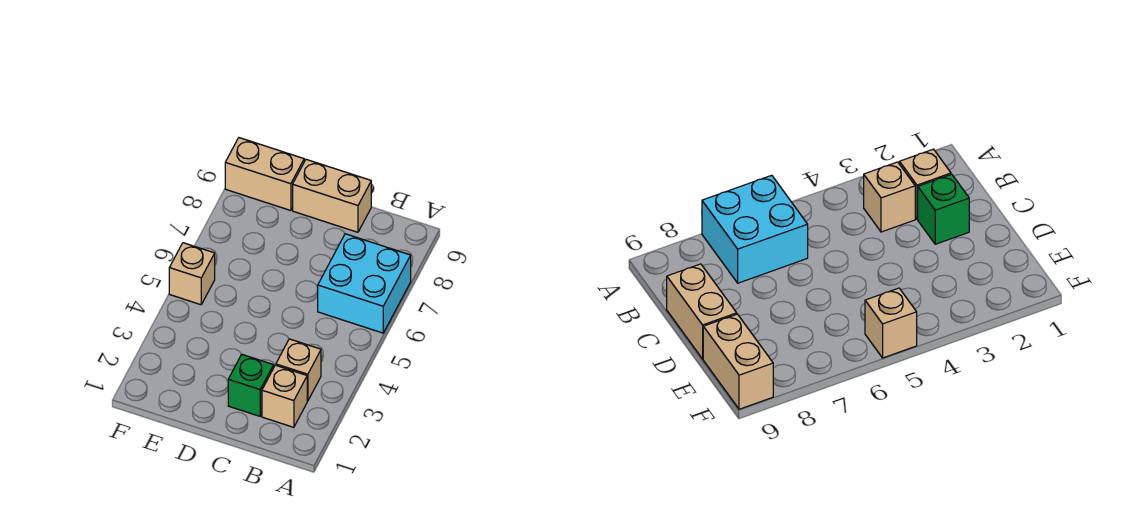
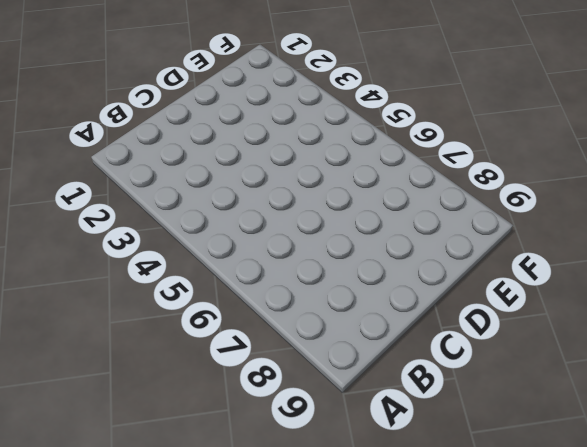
none -> cyan 2x2 brick [318,234,411,333]
none -> tan 1x1 brick [262,365,307,427]

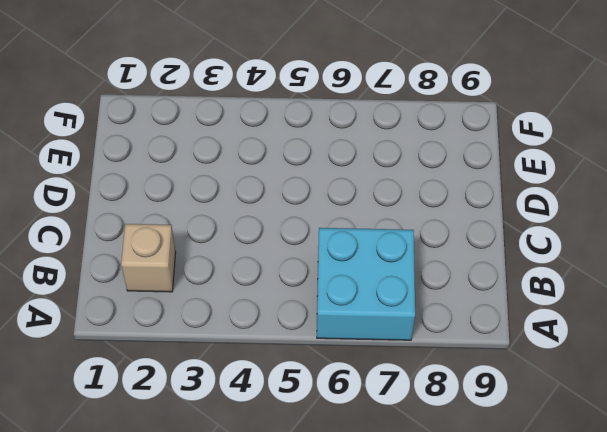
none -> tan 1x1 brick [276,339,321,401]
none -> green 1x1 brick [228,354,274,416]

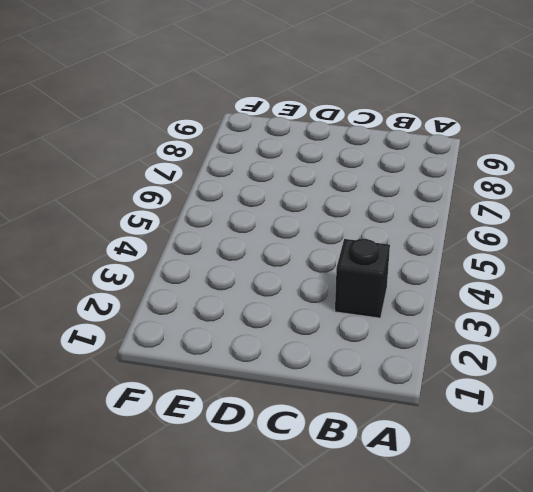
black 1x1 brick [335,239,390,318] -> tan 1x1 brick [276,339,321,401]
none -> cyan 2x2 brick [318,234,411,333]
none -> tan 1x1 brick [262,365,307,427]

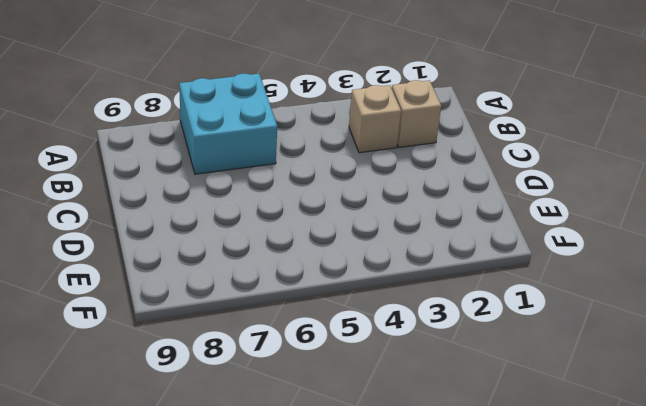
none -> green 1x1 brick [228,354,274,416]
none -> tan 1x2 brick [293,159,371,232]

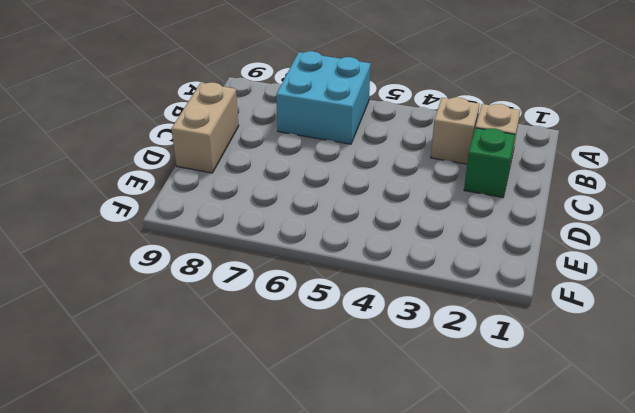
none -> tan 1x2 brick [225,138,304,211]
none -> tan 1x1 brick [169,243,215,305]

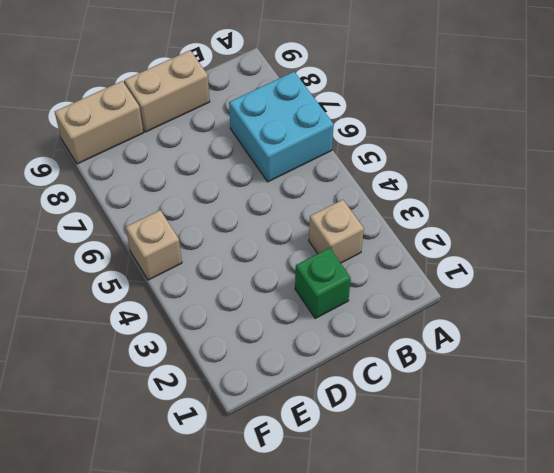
none -> tan 1x1 brick [262,365,307,427]

